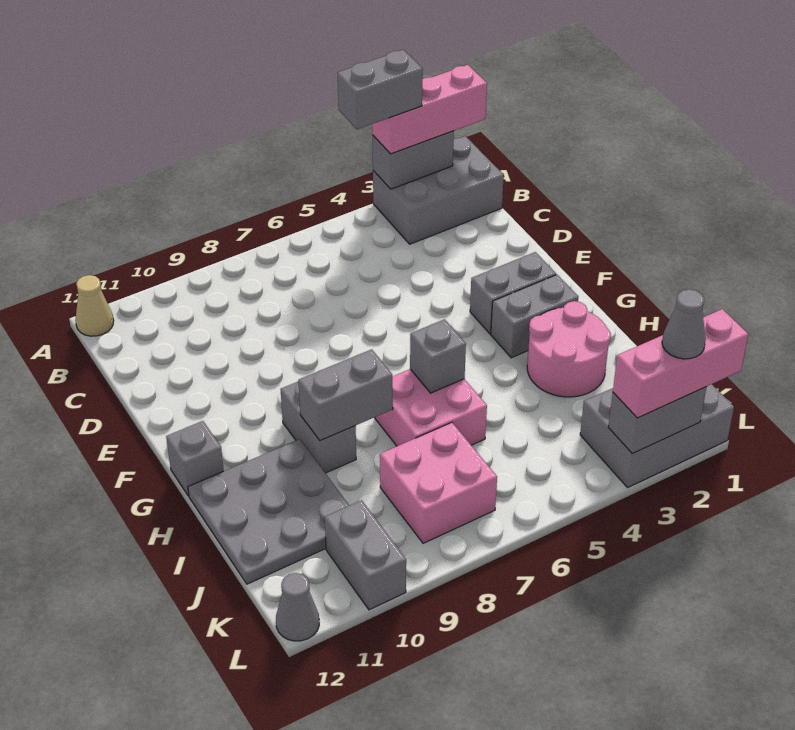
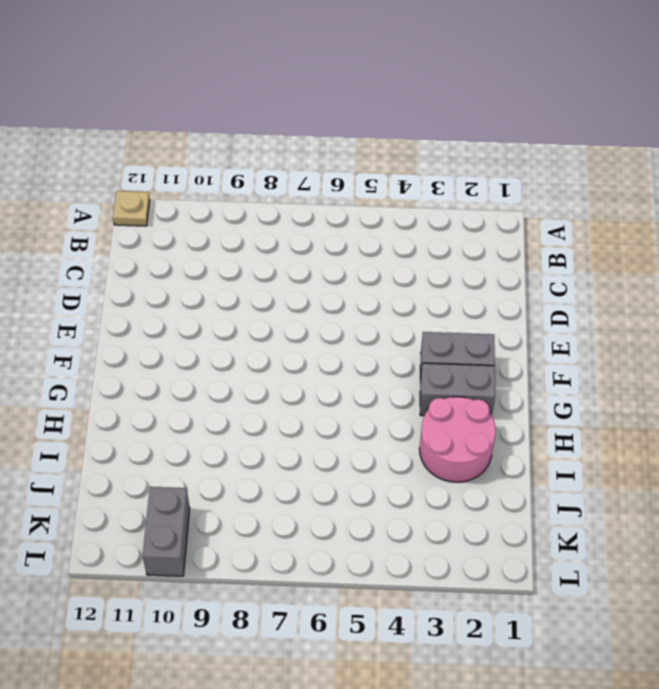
tan 1x1 plate [113,191,150,226] -> tan 1x1 cone [75,275,114,336]
none -> grey 2x3 brick [373,136,504,244]
none -> grey 1x2 brick [280,382,356,473]
none -> grey 1x1 brick [166,421,224,496]

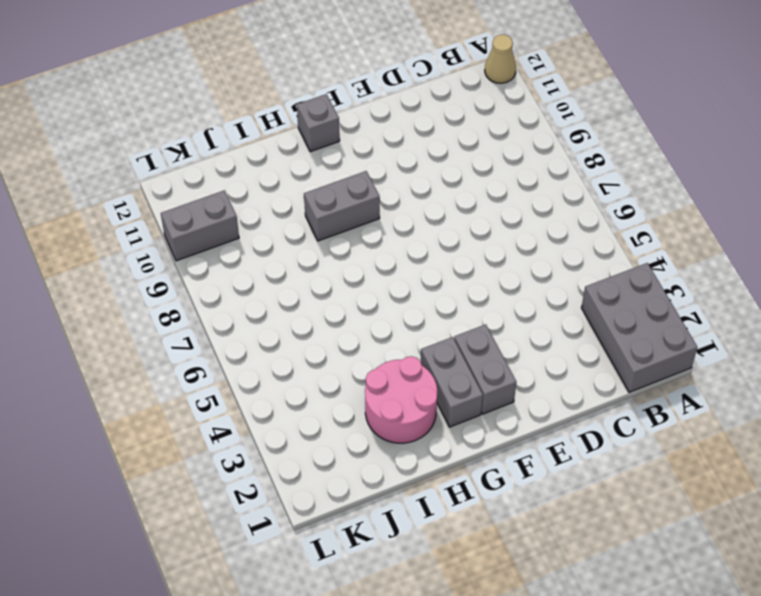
none -> pink 2x2 brick [375,369,487,446]
none -> grey 3x3 plate [188,439,349,584]
none -> pink 2x2 brick [380,422,497,543]

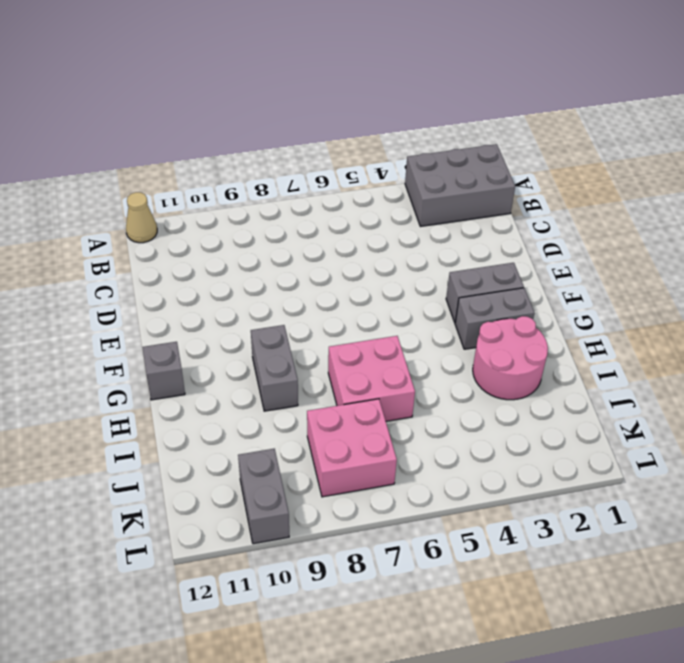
none -> grey 3x3 plate [188,439,349,584]
none -> grey 2x3 brick [580,384,734,487]
none -> grey 1x1 cone [276,573,319,641]

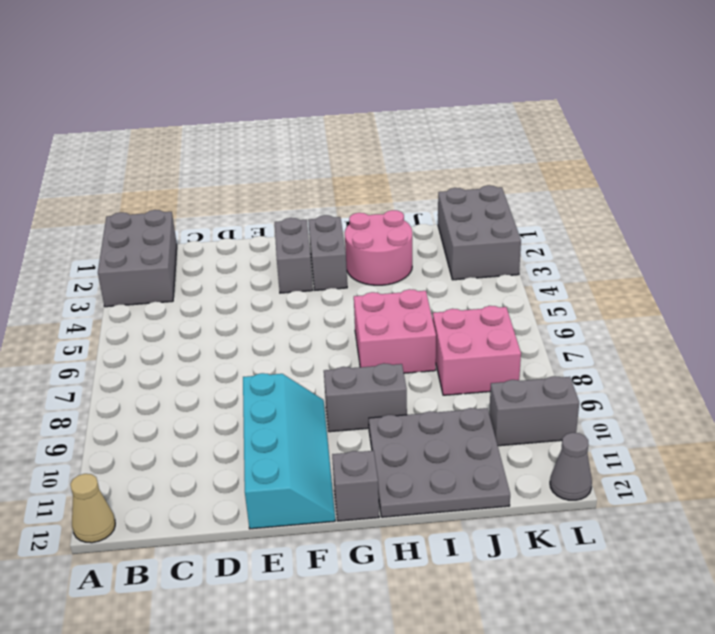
cyan 2x4 slope [243,373,335,529] -> none
none -> grey 1x2 brick [373,131,454,189]
none -> grey 1x1 brick [410,319,466,393]
none -> grey 1x2 brick [298,349,393,441]

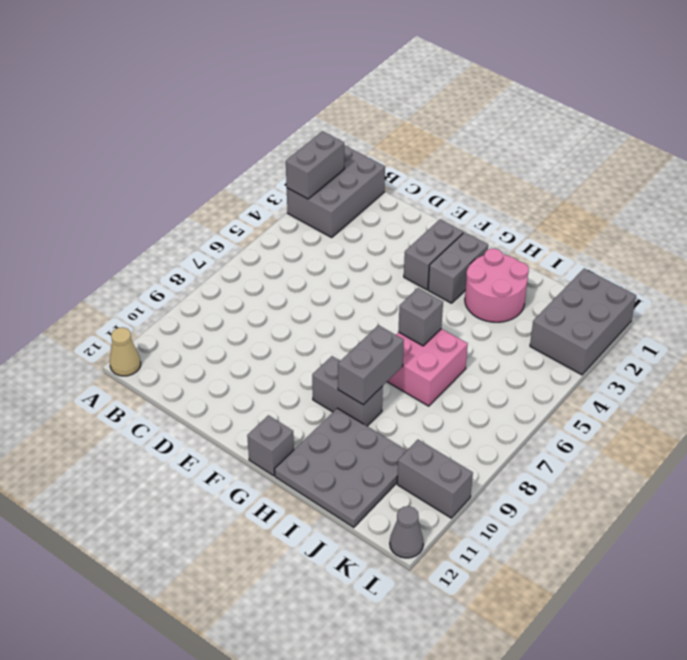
none -> pink 2x2 brick [380,422,497,543]
none -> grey 1x2 brick [608,387,706,454]
none -> pink 1x3 brick [372,65,487,154]

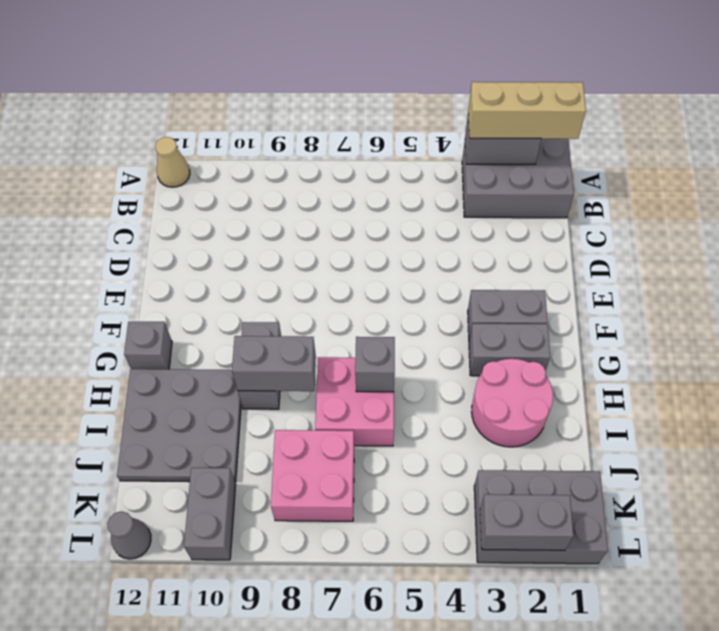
tan 1x3 brick [468,82,586,139] -> pink 1x3 brick [372,65,487,154]
none -> pink 1x3 brick [613,309,748,418]
none -> grey 1x2 brick [338,50,423,129]
none -> grey 1x1 cone [662,289,706,359]

